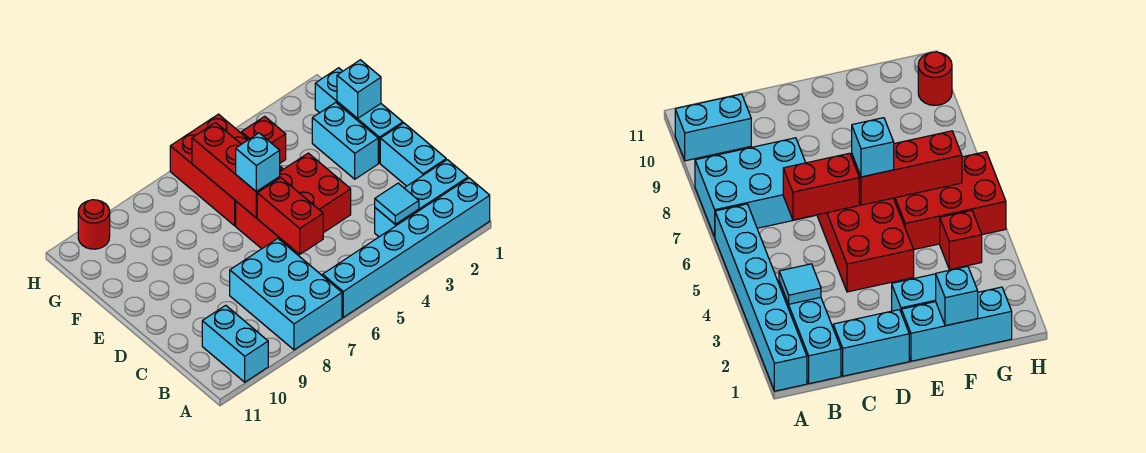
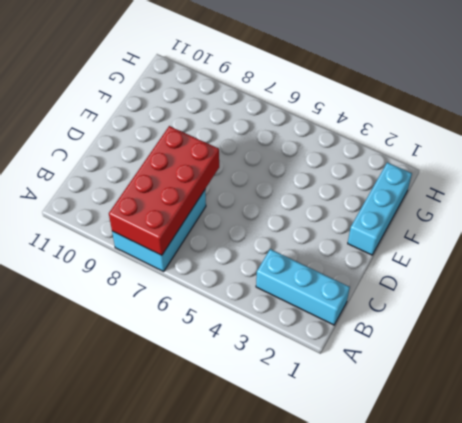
red 2x4 brick [109,126,219,255] -> none
none -> cyan 1x6 brick [323,178,490,317]
none -> cyan 1x2 brick [202,305,268,382]
none -> cyan 1x2 brick [380,123,446,186]

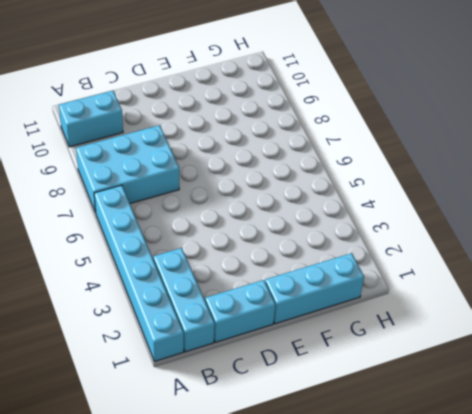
none -> red 2x3 brick [236,153,351,252]
none -> cyan 1x2 brick [312,102,378,179]
none -> red 2x3 brick [170,114,283,226]

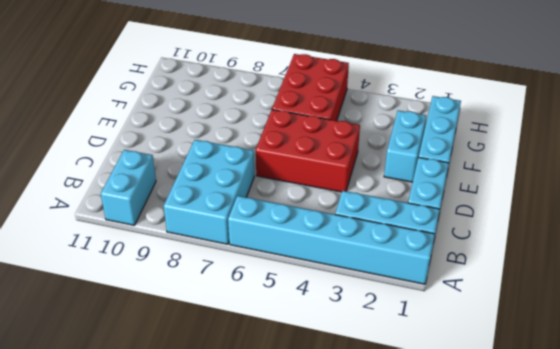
none -> red 1x1 brick [241,116,286,163]
none -> red 1x1 round brick [78,200,110,249]
none -> cyan 1x1 tile [375,183,419,224]

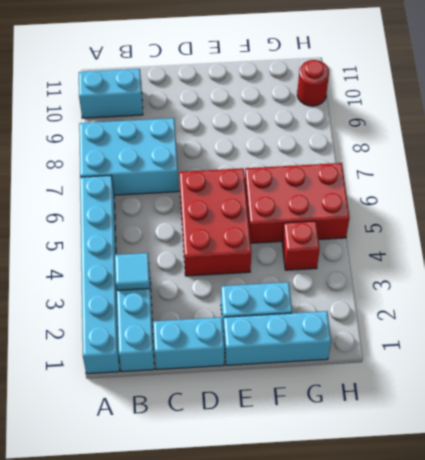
none -> red 1x2 brick [257,178,323,254]
none -> red 1x3 brick [192,123,280,218]
none -> cyan 1x1 brick [337,60,381,119]

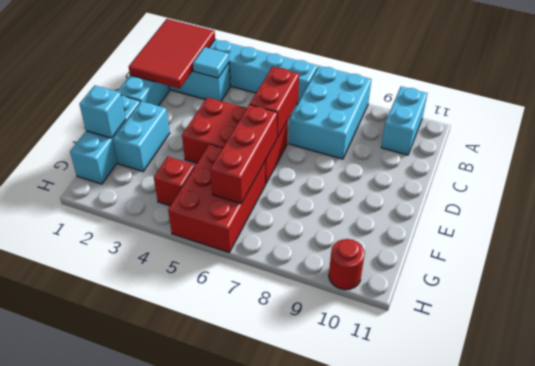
red 2x3 tile [129,19,215,89] -> none
none -> cyan 1x1 brick [236,133,280,192]

